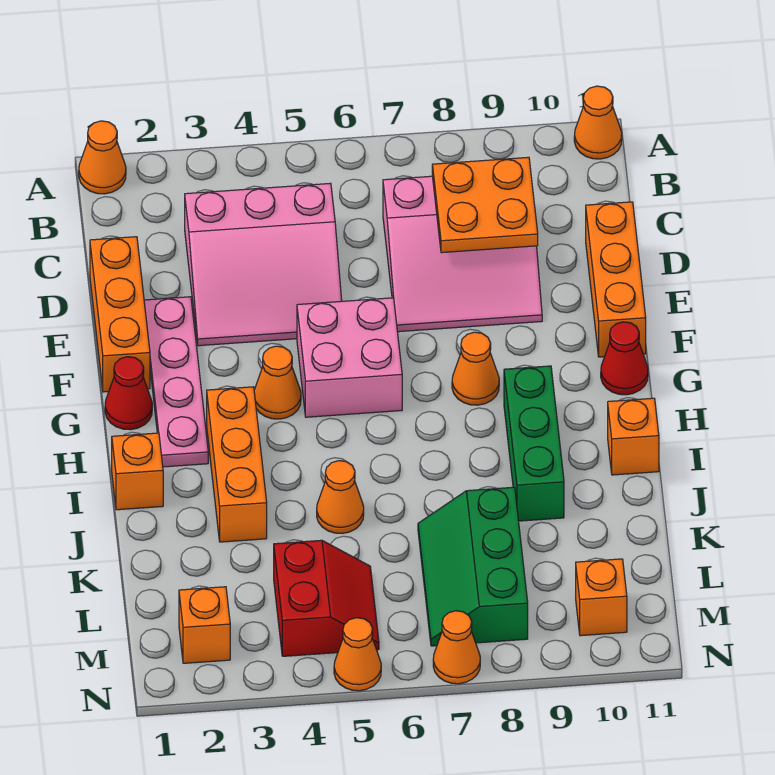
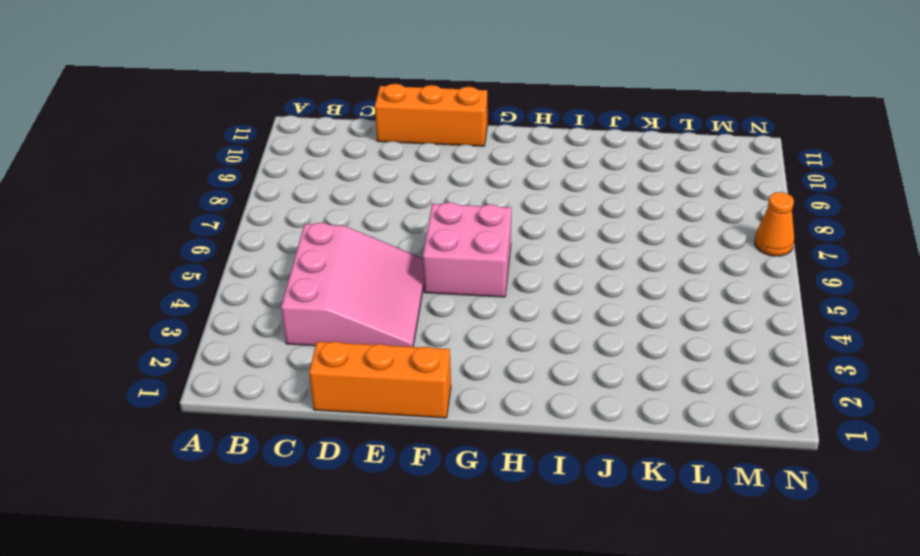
none -> orange 1x1 cone [79,121,126,194]
none -> orange 1x1 cone [574,86,622,159]
none -> pink 3x3 slope [383,176,542,332]

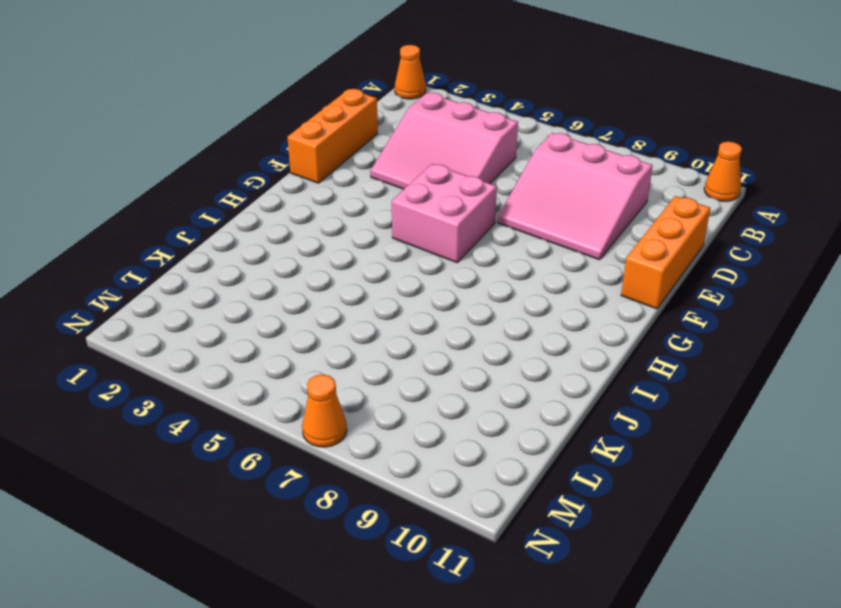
none -> pink 1x4 plate [144,297,208,467]
none -> red 1x1 cone [105,357,152,430]
none -> orange 1x1 cone [254,346,301,419]

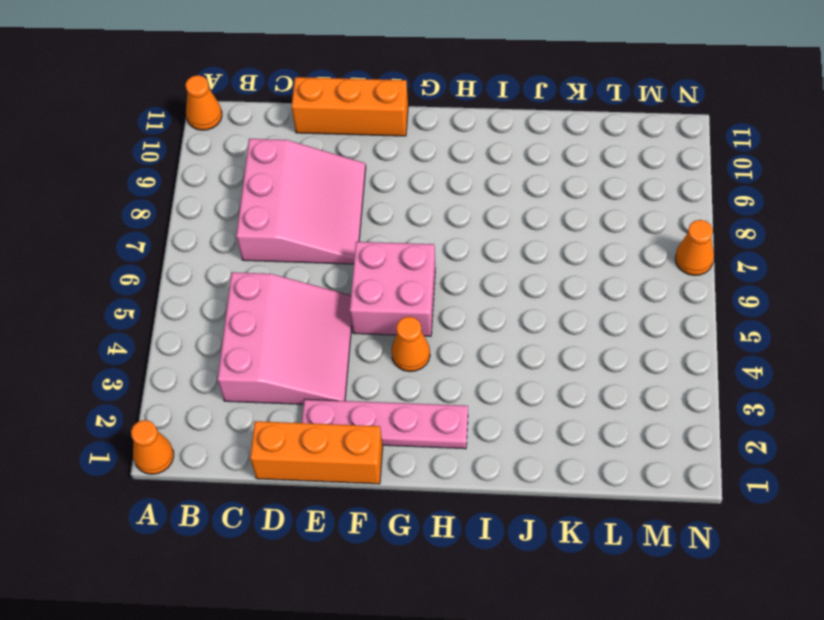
none -> red 1x1 cone [105,357,152,430]
none -> orange 1x1 cone [452,332,499,405]
none -> red 1x1 cone [601,322,648,395]

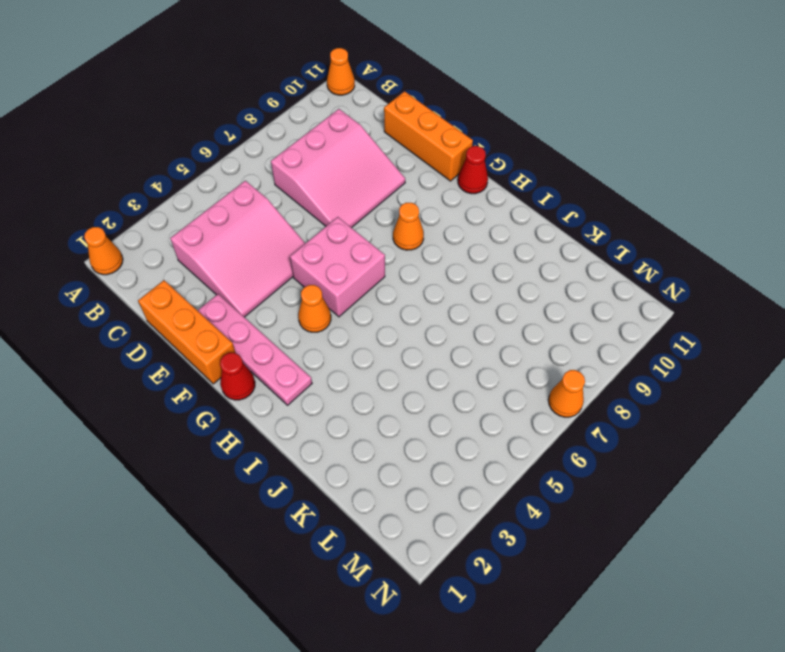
none -> orange 1x3 brick [207,387,267,542]
none -> green 1x3 brick [504,366,564,521]
none -> orange 1x1 brick [112,433,163,510]

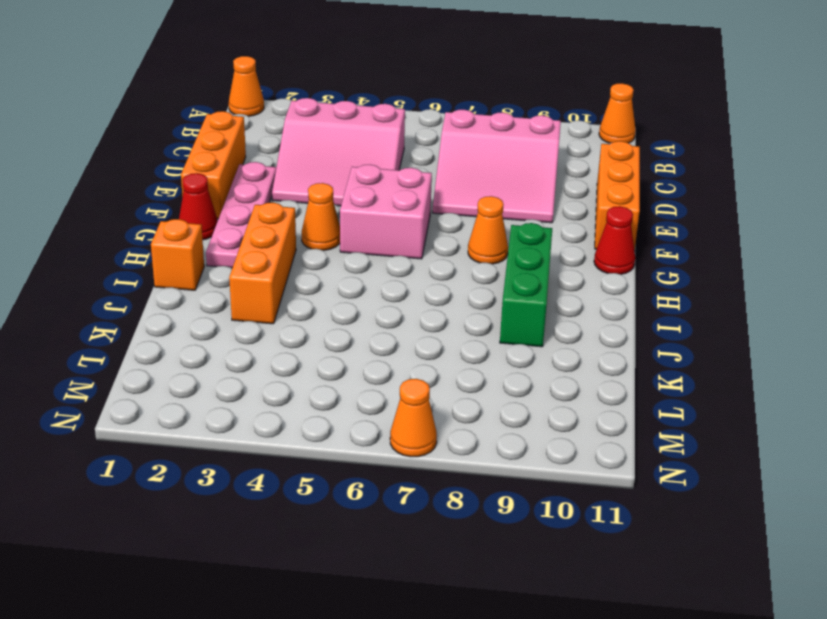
none -> orange 1x1 brick [608,398,659,475]
none -> orange 1x1 cone [317,461,364,533]
none -> green 2x3 slope [418,487,528,646]

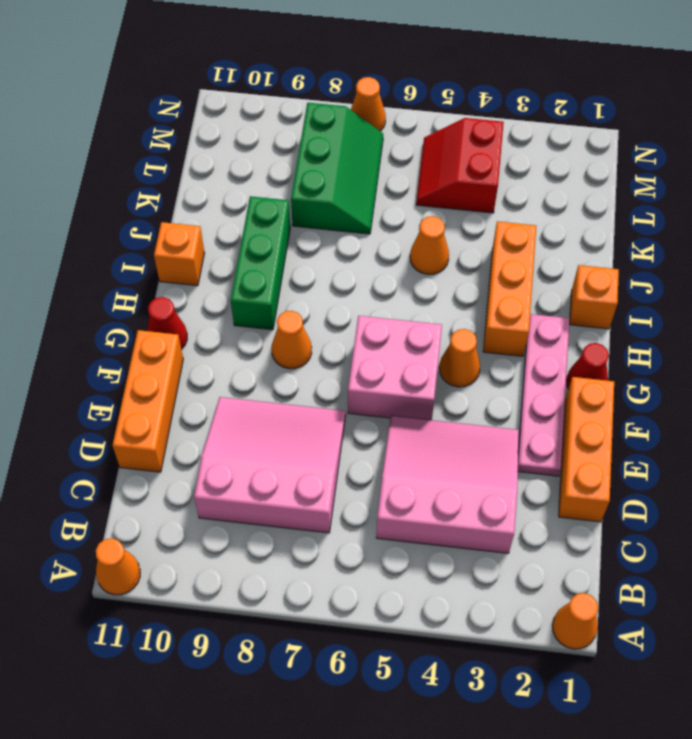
none -> orange 1x1 brick [179,587,230,663]
none -> orange 1x1 brick [576,559,627,636]
none -> orange 1x1 cone [334,618,381,691]

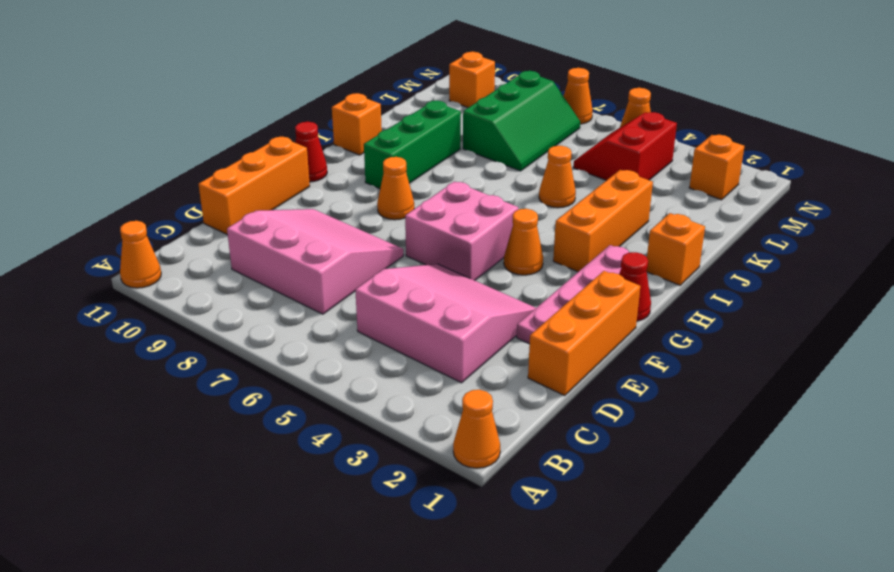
none -> orange 2x2 plate [432,157,538,253]

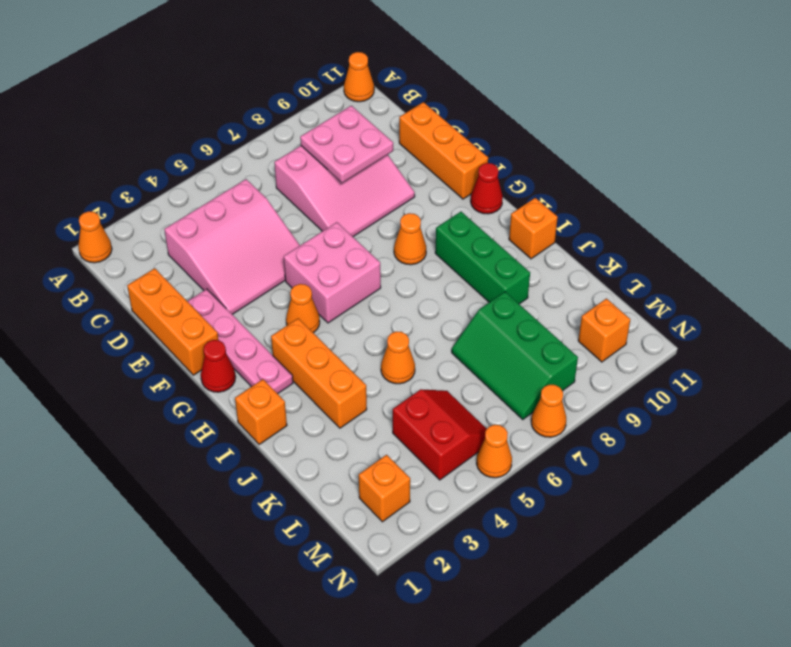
pink 2x2 plate [300,106,393,183] -> orange 2x2 plate [432,157,538,253]

